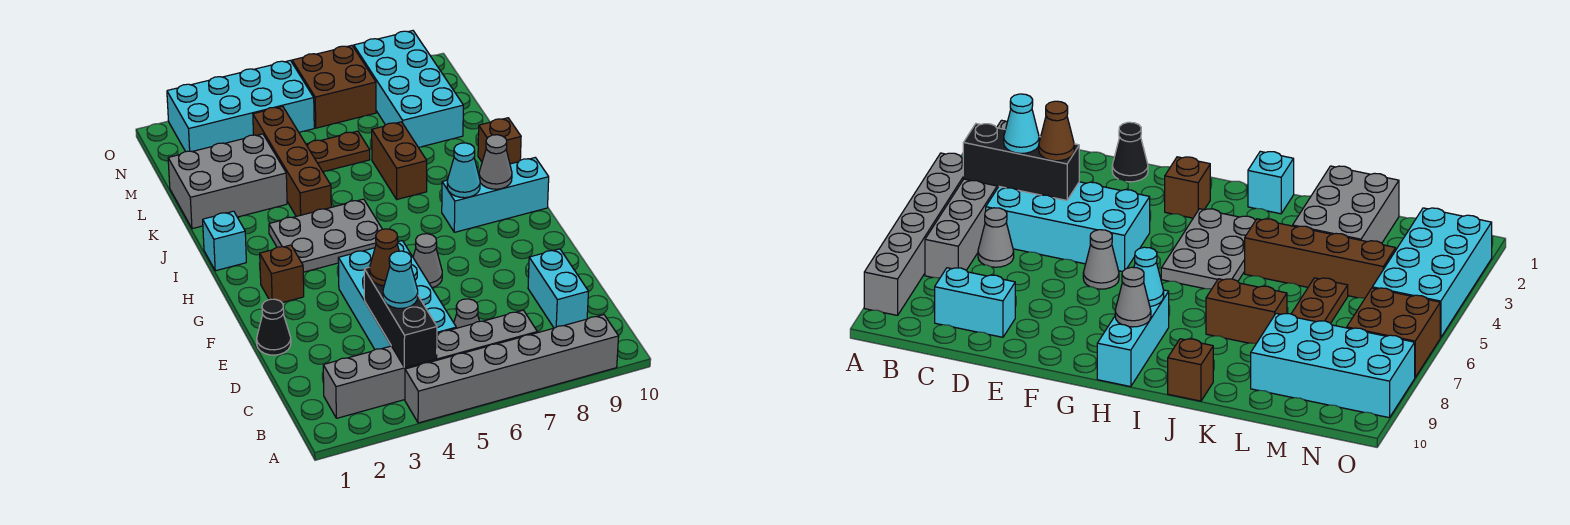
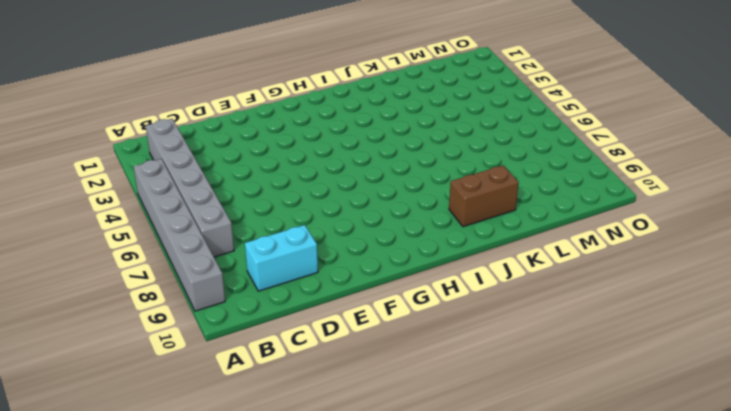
brown 1x2 brick [449,165,519,227] -> brown 1x2 brick moved to [372,122,427,199]
none -> cyan 2x4 brick [338,241,456,349]
none -> grey 1x1 cone [454,299,479,328]
none -> black 1x1 cone [257,299,291,355]

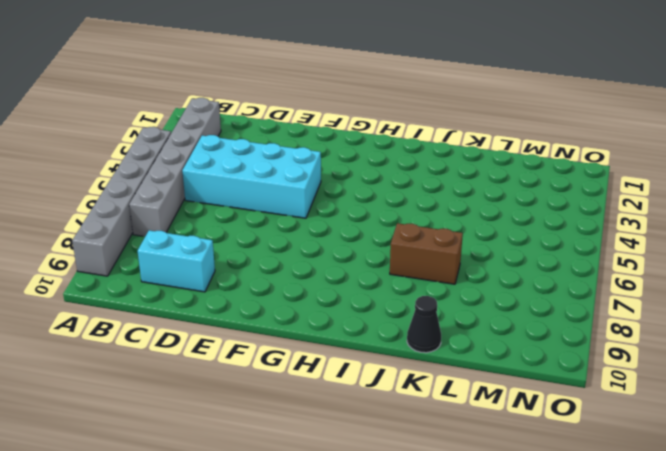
black 1x1 cone [407,296,441,353] -> black 1x1 cone moved to [257,299,291,355]
none -> grey 1x1 cone [454,299,479,328]
none -> grey 1x1 cone [413,234,442,288]
none -> brown 1x1 brick [260,245,304,303]

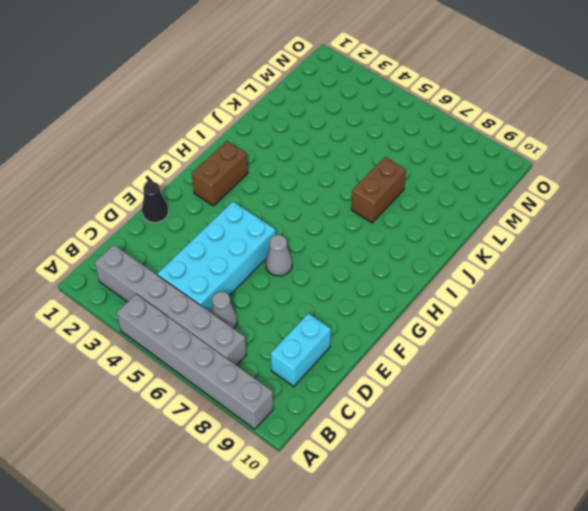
brown 1x2 brick [192,141,248,206] -> brown 1x1 brick [260,245,304,303]
none -> grey 2x3 plate [269,199,382,272]
none -> cyan 1x3 brick [442,158,549,232]
none -> cyan 1x1 brick [203,211,246,271]

